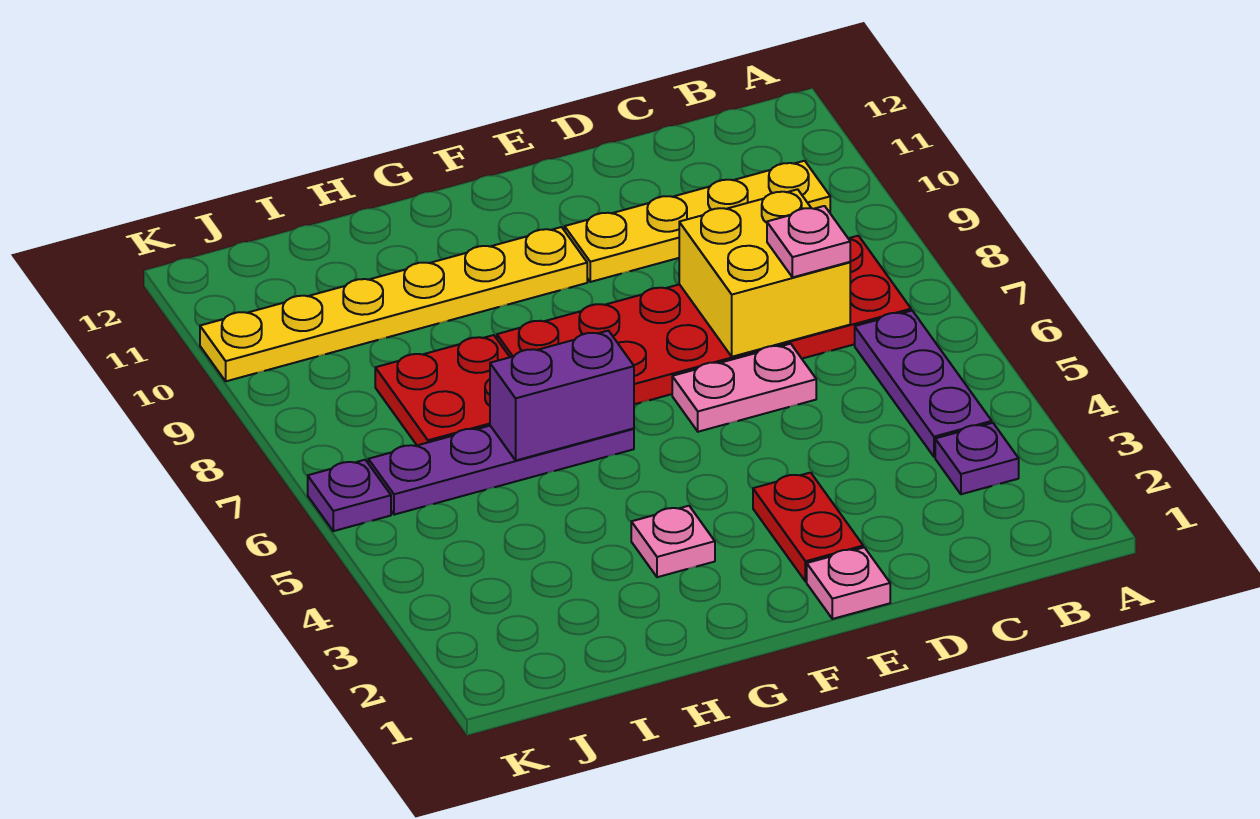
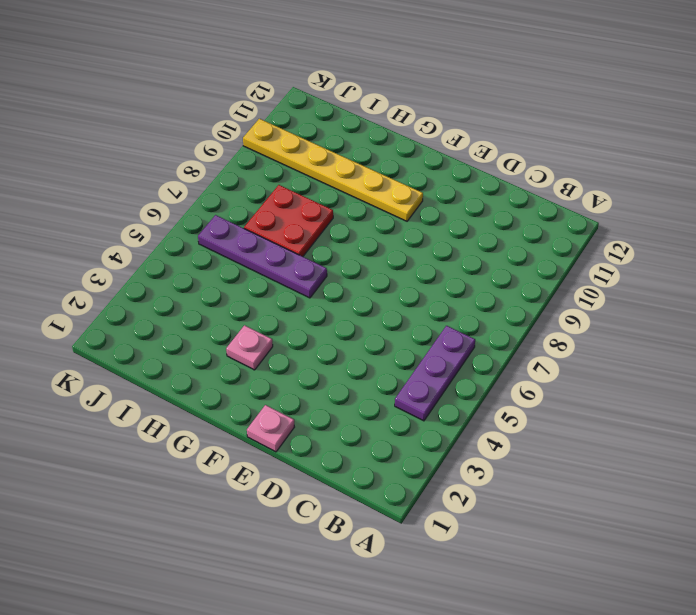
none -> purple 1x1 plate [935,423,1019,494]
none -> red 2x6 plate [497,236,911,404]
none -> yellow 1x4 plate [565,161,830,282]

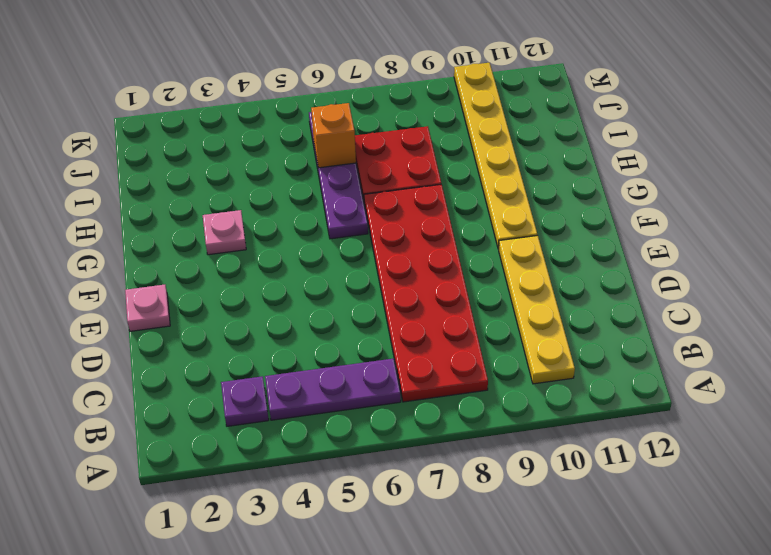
orange 1x1 brick [311,103,356,168] -> none
none -> pink 1x2 plate [672,344,816,432]
none -> red 1x2 plate [753,473,863,582]
none -> purple 1x1 plate [308,460,391,531]

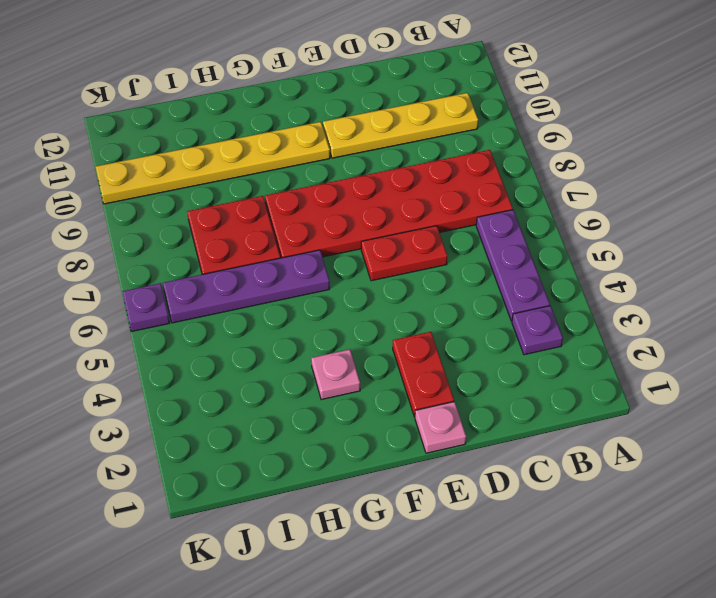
red 1x2 plate [361,226,448,281] -> pink 1x2 plate [672,344,816,432]
none -> yellow 2x2 brick [679,189,850,357]
none -> purple 1x2 brick [490,331,634,460]
none -> pink 1x1 plate [767,206,850,277]

